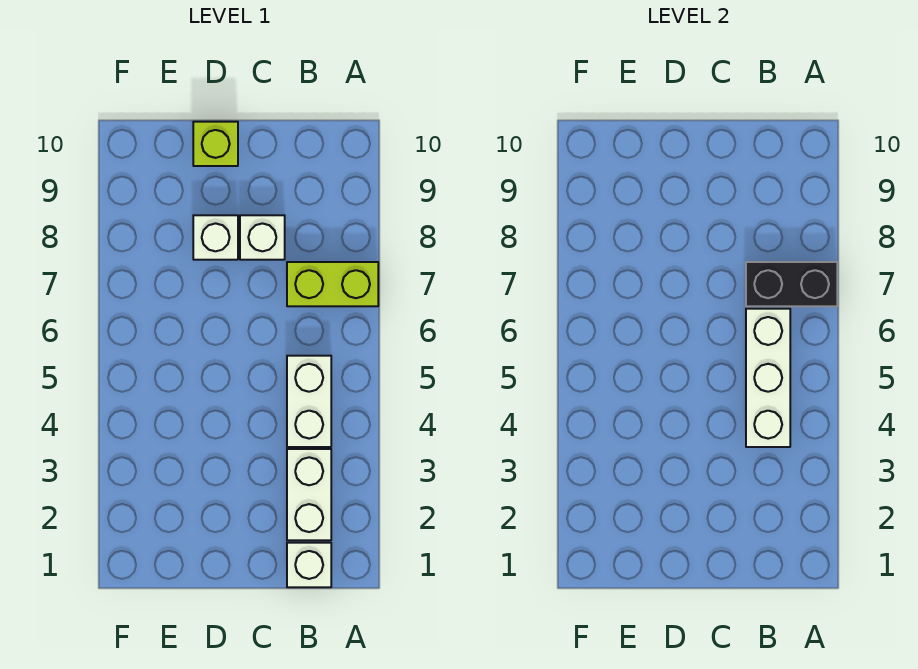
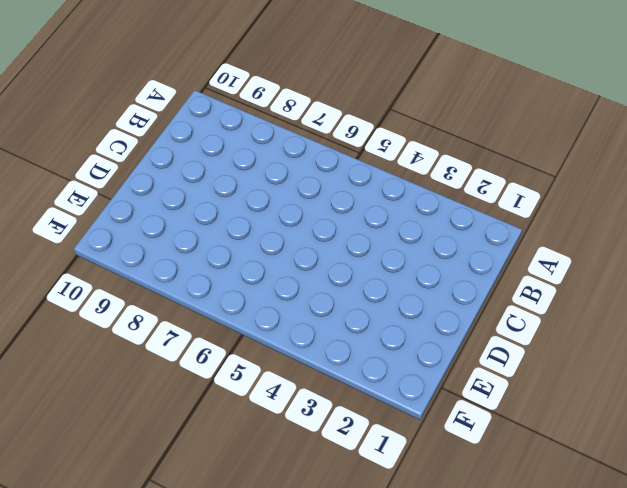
none -> lime 1x2 brick [287,262,378,306]
none -> white 1x1 brick [287,543,331,587]

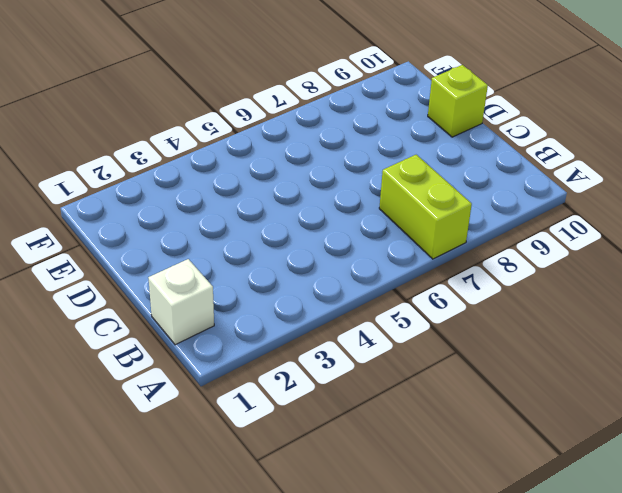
none -> white 1x2 brick [287,449,331,540]
none -> white 1x2 brick [287,356,331,447]

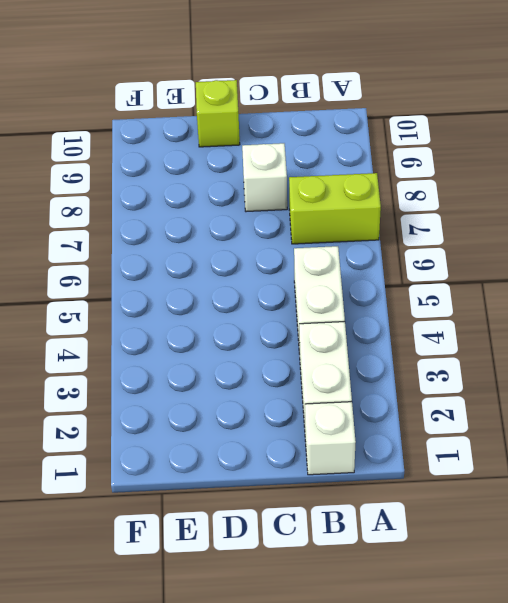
none -> white 1x1 brick [193,215,238,260]
none -> black 1x2 brick [746,262,837,306]

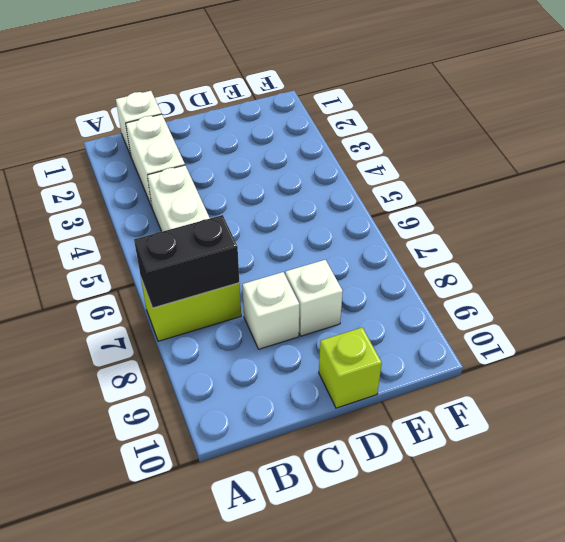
none -> white 1x3 brick [746,309,790,447]

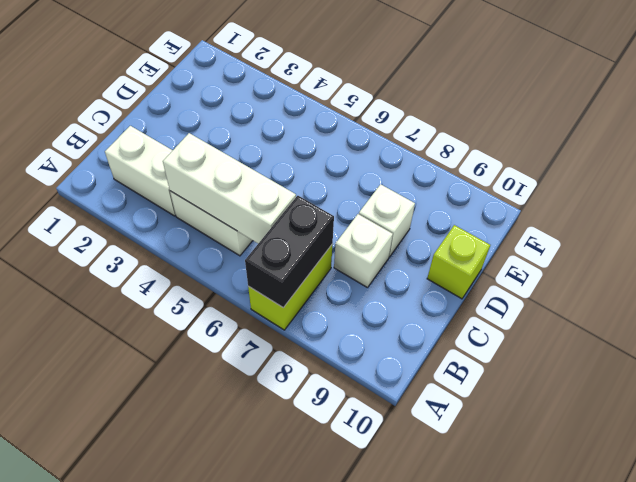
none -> white 1x1 brick [287,543,331,587]

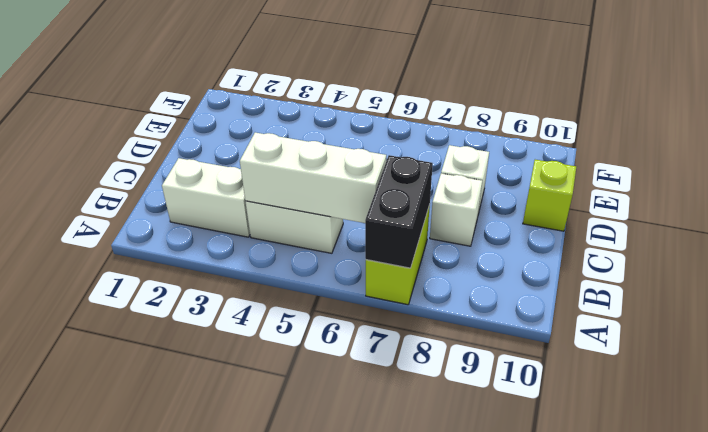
none -> white 1x1 brick [287,543,331,587]

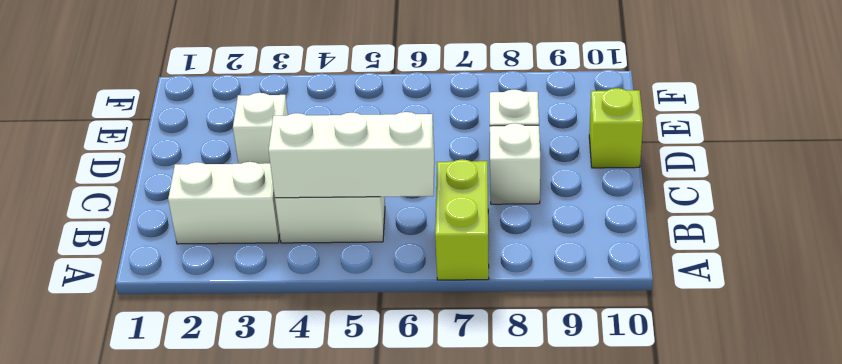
white 1x1 brick [233,93,288,164] -> white 1x1 brick moved to [287,543,331,587]
none -> black 1x2 brick [746,262,837,306]

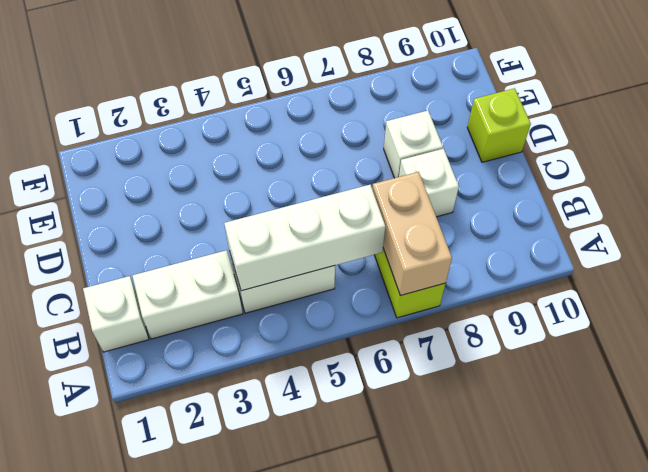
tan 1x2 brick [372,172,452,296] -> black 1x2 brick [746,262,837,306]

